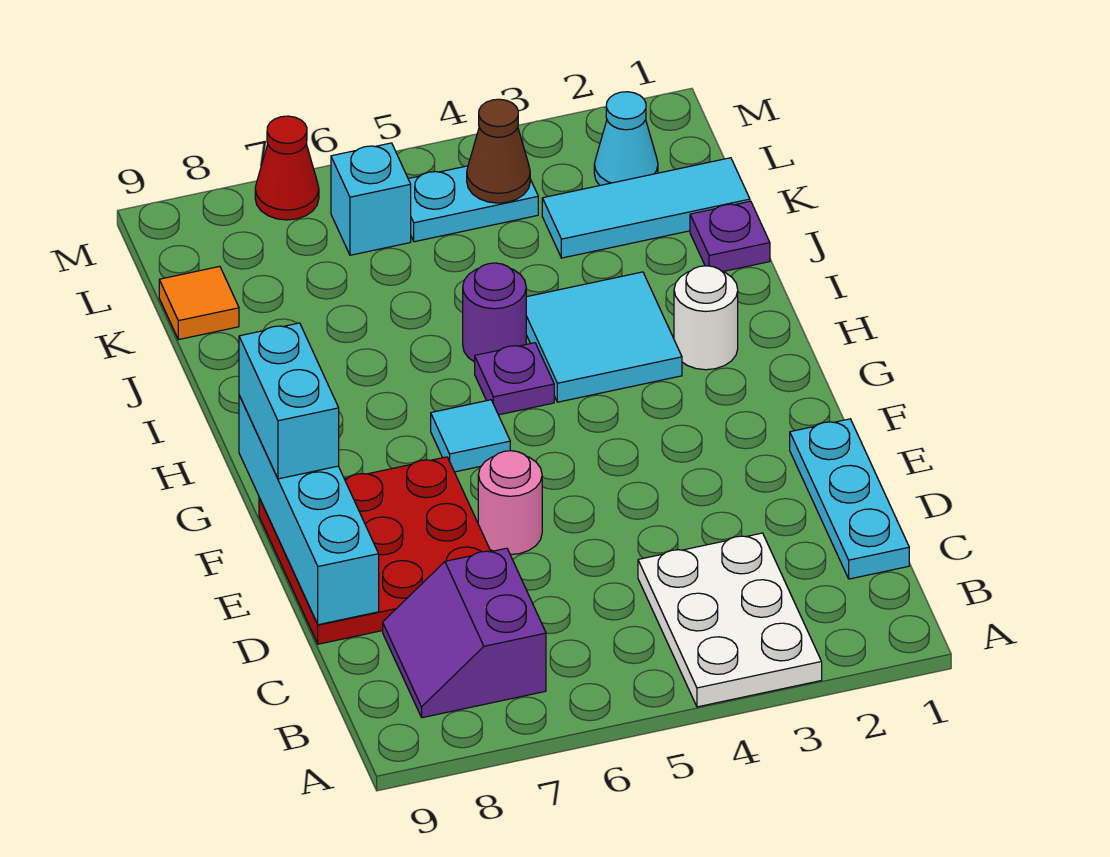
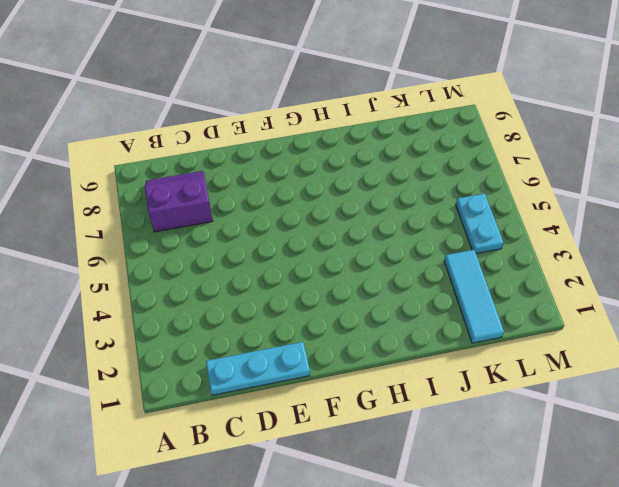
none -> white 2x3 plate [638,533,822,707]
none -> red 3x3 plate [259,457,491,644]
none -> pink 1x1 round brick [478,451,542,555]

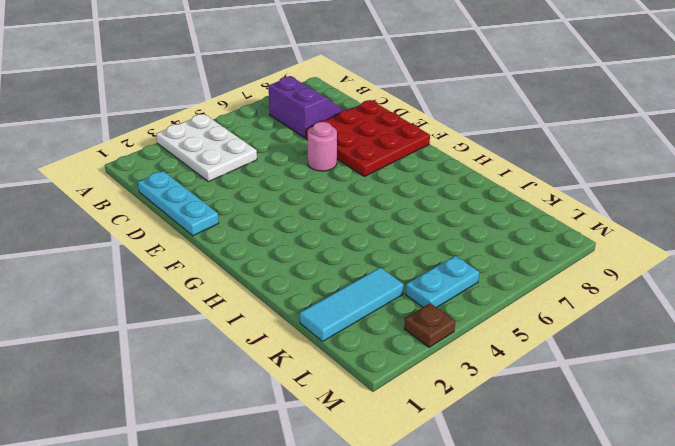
brown 1x1 plate [404,303,455,347] -> none
none -> cyan 1x1 tile [431,400,510,472]
none -> white 1x1 round brick [674,266,738,370]
none -> cyan 2x2 tile [526,272,682,402]

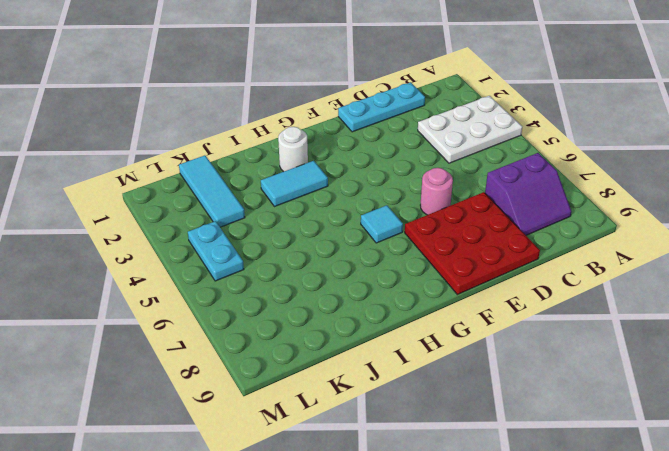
cyan 1x2 tile [261,161,328,207] -> cyan 2x2 tile [526,272,682,402]
none -> purple 1x1 plate [475,343,554,415]
none -> purple 1x1 round brick [463,263,526,362]
none -> purple 1x1 plate [690,201,770,272]

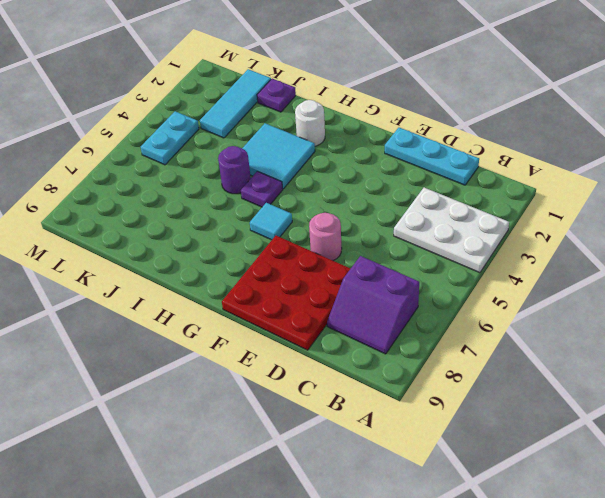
none -> orange 1x1 tile [159,266,239,340]
none -> cyan 1x1 cone [594,92,658,185]
none -> cyan 1x1 brick [331,143,411,255]

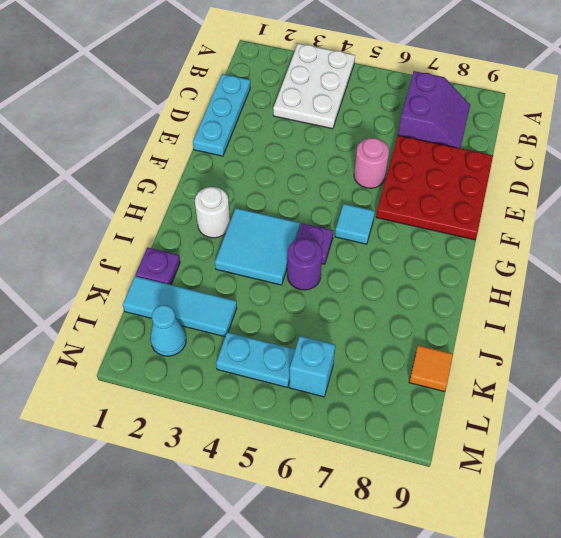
none -> red 1x1 cone [255,116,319,220]
none -> cyan 1x4 brick [239,395,379,625]
none -> brown 1x1 cone [467,99,530,203]

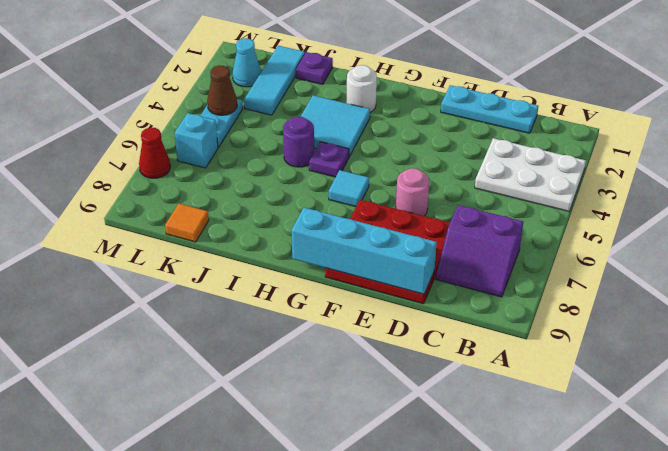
none -> cyan 1x2 brick [239,323,339,479]

